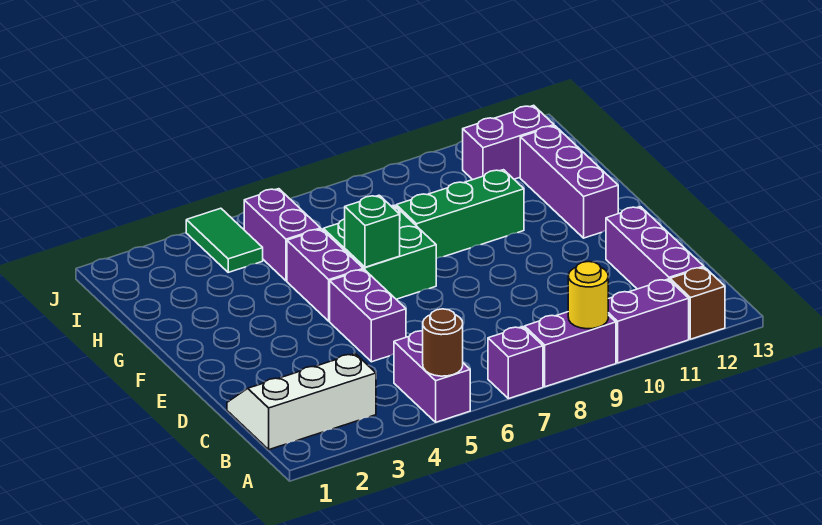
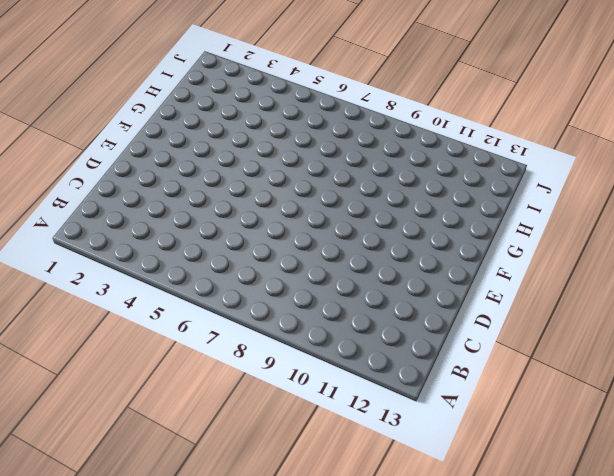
none -> purple 1x2 brick [394,331,470,422]
none -> purple 1x1 brick [488,327,543,399]
none -> purple 1x2 brick [524,312,616,387]

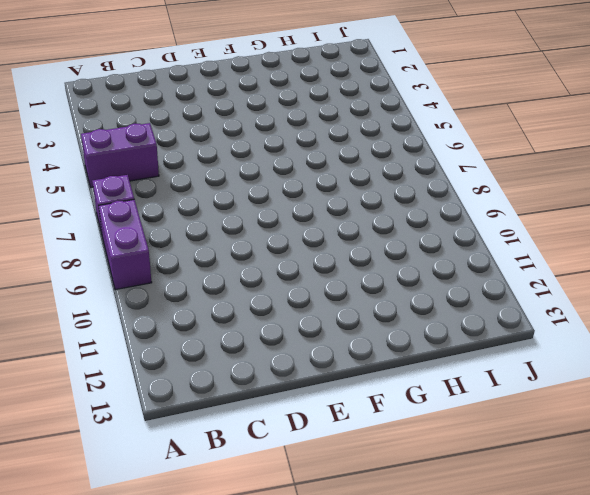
none -> purple 1x2 brick [608,279,689,363]
none -> brown 1x1 brick [670,267,725,339]
none -> white 2x3 slope [227,354,376,450]

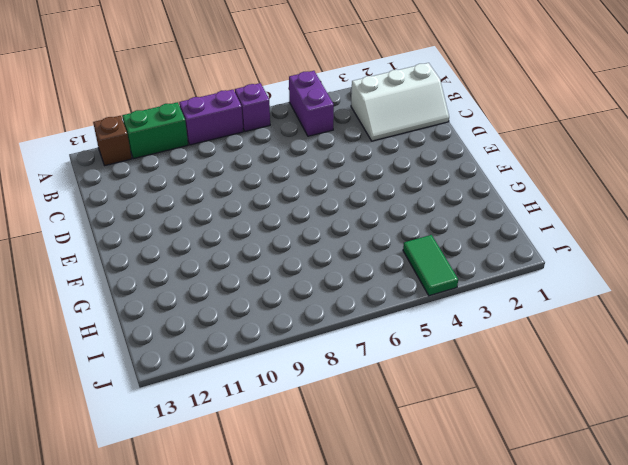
green 1x2 brick [122,102,188,159] -> purple 1x2 brick [608,279,689,363]
none -> purple 1x3 brick [606,207,704,289]
none -> purple 1x2 brick [330,269,406,362]
none -> purple 1x2 brick [287,229,363,321]

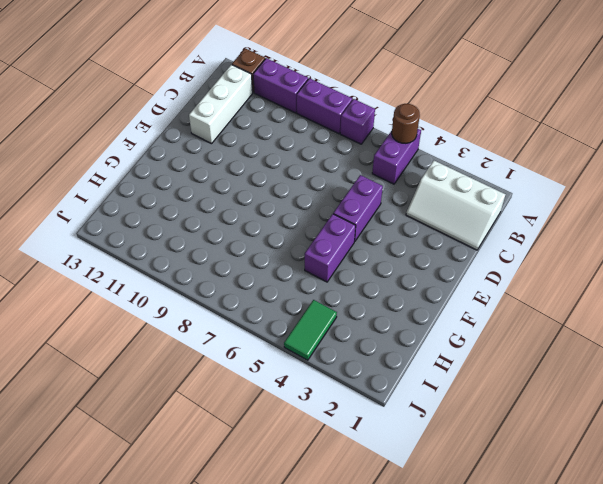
white 1x3 brick [189,65,253,144] -> purple 1x3 brick [606,207,704,289]
none -> green 2x2 brick [323,205,436,299]
none -> purple 1x3 brick [520,126,618,238]
none -> green 1x3 brick [396,170,524,259]

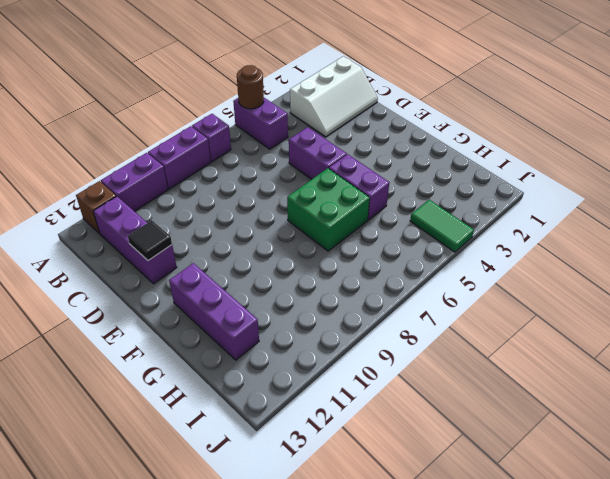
black 1x1 tile [128,220,172,260] -> none
none -> green 1x3 brick [396,170,524,259]
none -> purple 1x2 brick [244,189,321,281]
none -> purple 1x2 brick [463,105,554,180]

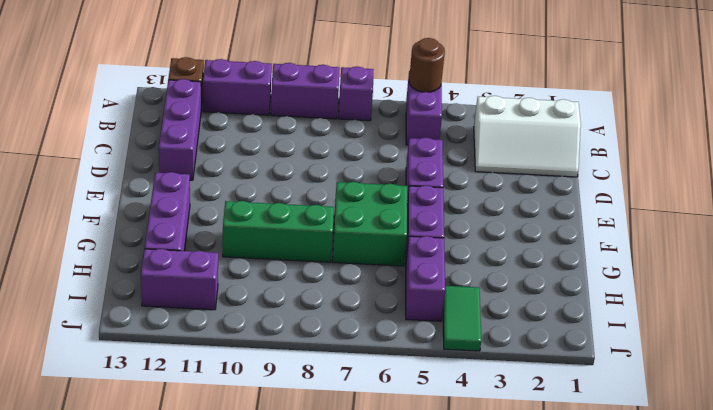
none -> yellow 1x1 round brick [568,261,608,329]
none -> green 1x1 brick [345,195,400,267]

